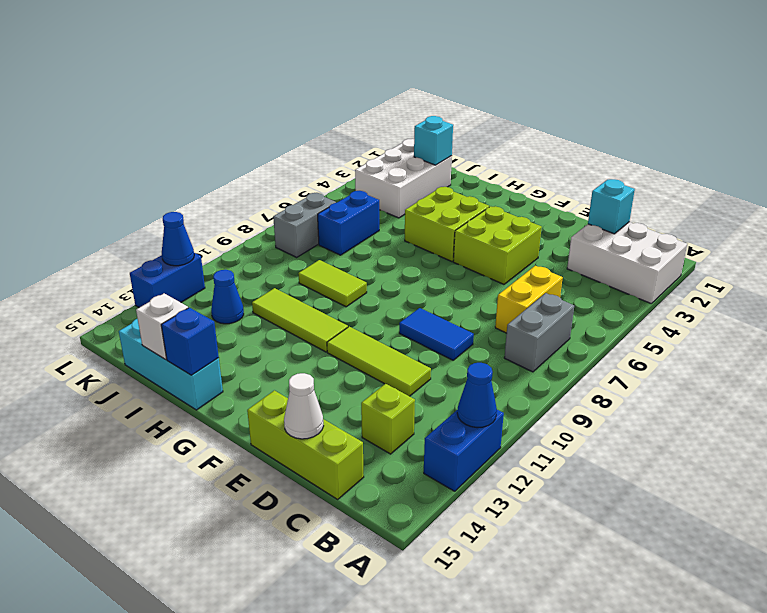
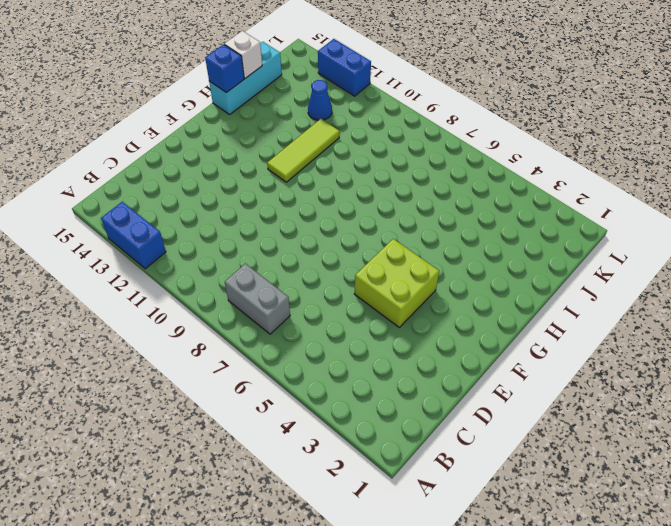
none -> white 2x3 brick [567,222,687,303]
none -> yellow 1x2 brick [495,266,563,333]
none -> lime 1x1 brick [361,384,415,454]

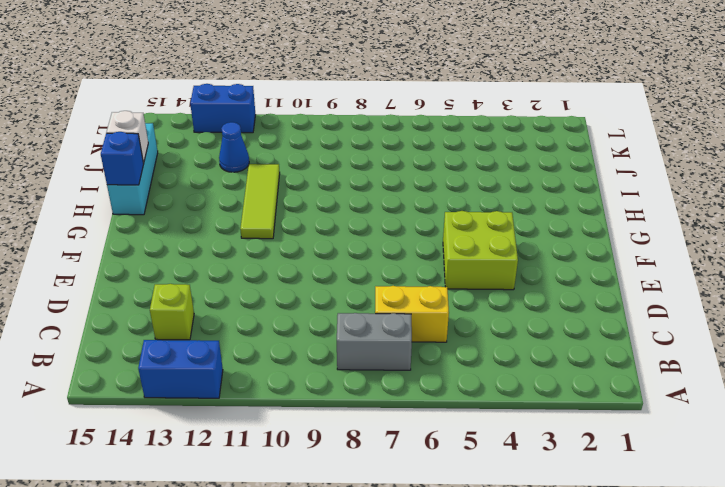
none -> white 2x3 brick [567,222,687,303]
none -> lime 1x3 brick [247,390,364,499]
none -> blue 1x2 tile [399,308,474,360]

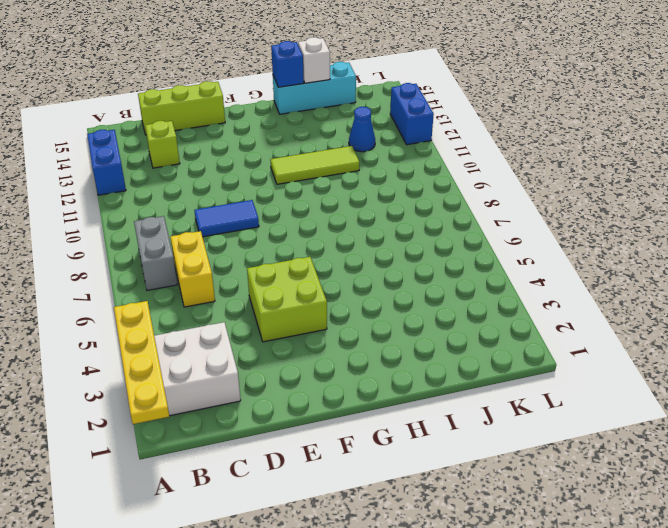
yellow 1x4 plate [114,301,169,424] -> none
none -> lime 1x3 tile [327,327,431,396]
none -> lime 2x2 brick [405,187,489,262]
none -> lime 1x2 tile [298,260,367,307]

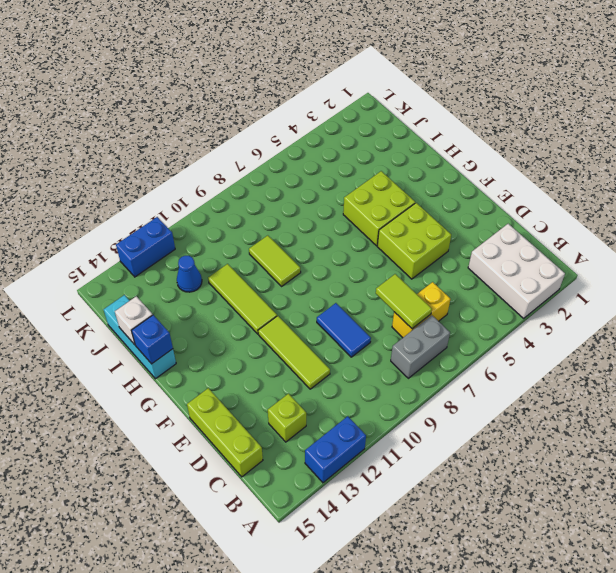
lime 1x2 tile [376,274,432,329] -> none
none -> white 2x3 brick [355,139,452,218]
none -> blue 1x2 brick [318,191,379,255]
none -> grey 1x2 brick [273,193,336,257]

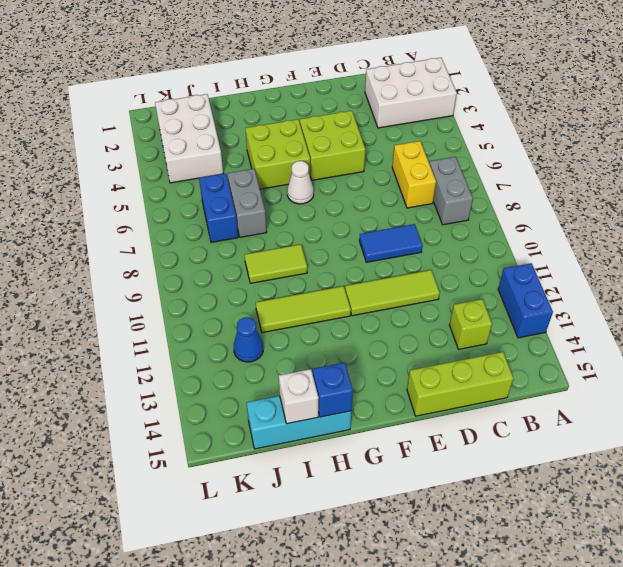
white 1x1 cone [287,161,314,204] -> white 1x1 cone moved to [284,373,323,439]
grey 1x2 brick [228,169,267,237] -> grey 1x2 brick moved to [273,193,336,257]
none -> blue 1x2 brick [130,253,205,308]
none -> blue 1x1 cone [457,363,497,428]
none -> cyan 1x1 brick [588,179,635,234]

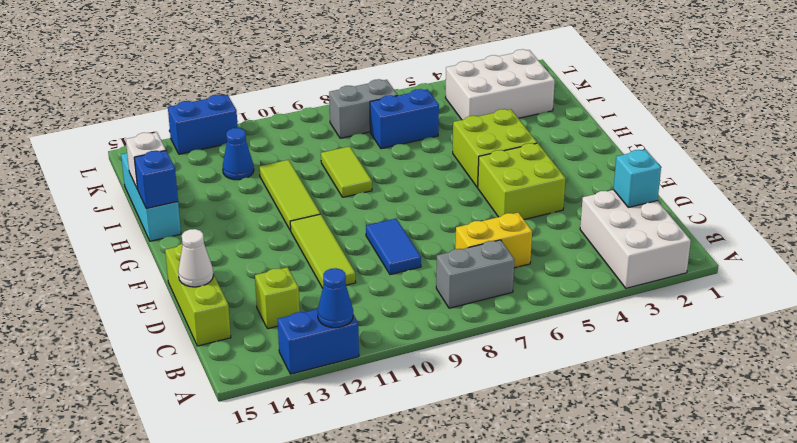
none -> cyan 1x1 brick [414,116,453,165]
none -> blue 1x1 cone [162,212,194,266]

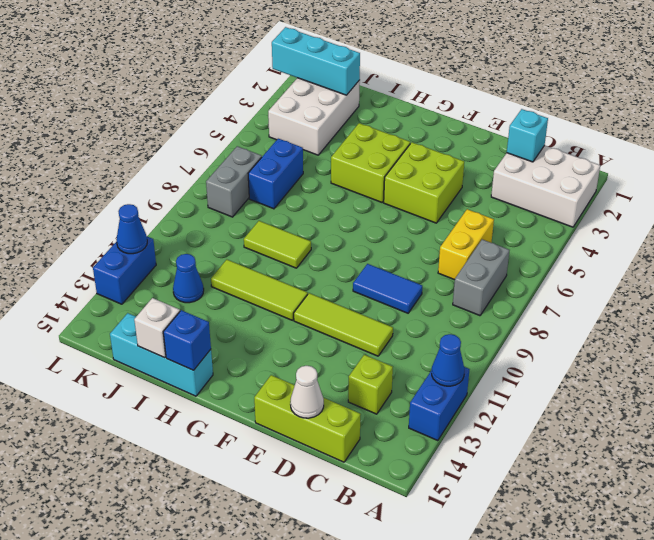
cyan 1x3 brick [272,27,360,95] -> cyan 1x1 brick [414,116,453,165]

